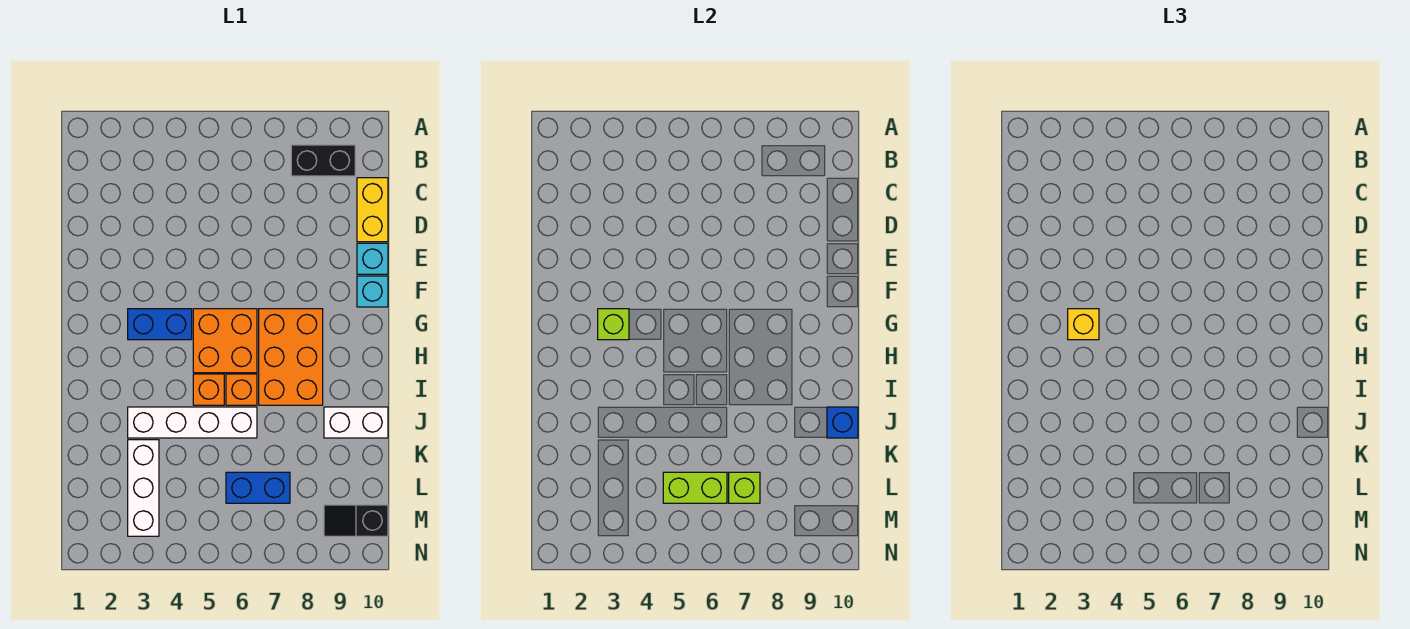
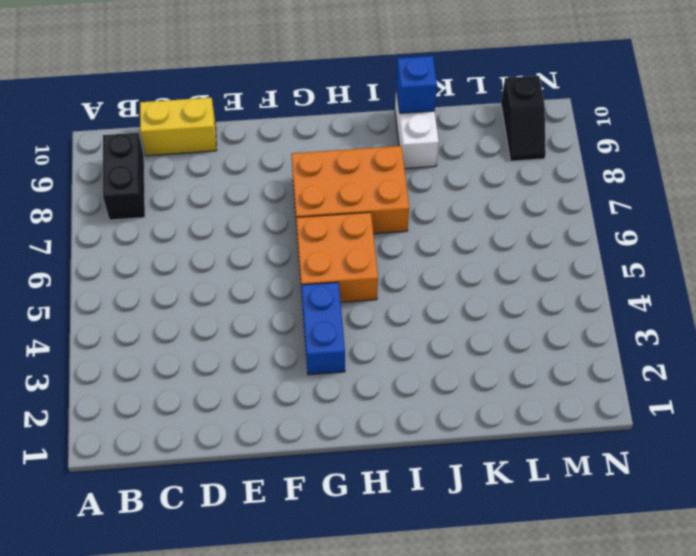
none -> cyan 1x1 brick [357,243,388,274]
none -> cyan 1x1 brick [357,276,388,307]
none -> orange 1x1 brick [193,374,224,405]

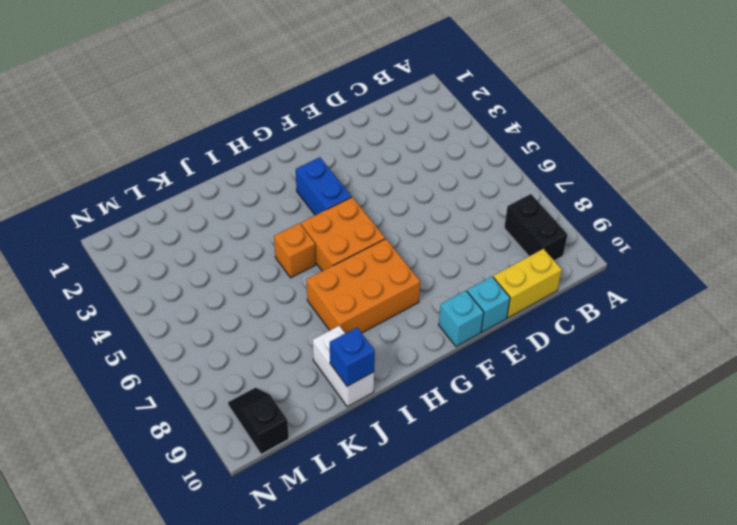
none -> orange 1x1 brick [226,374,257,405]
none -> white 1x4 brick [128,407,257,438]
none -> white 1x3 brick [128,440,159,536]

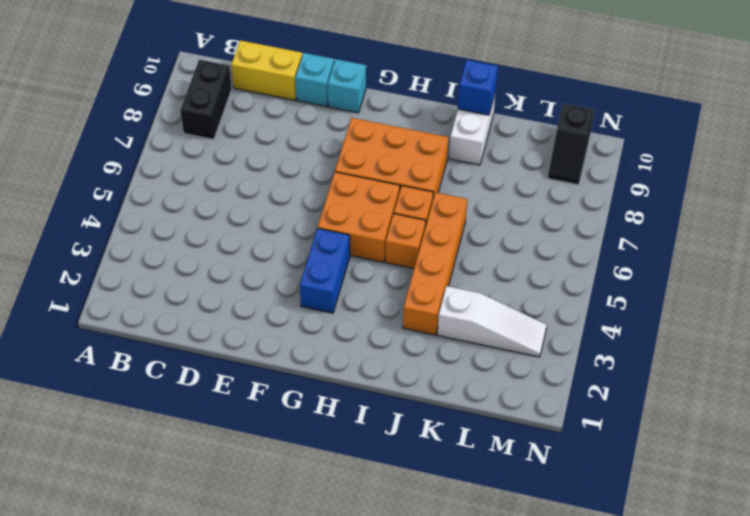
orange 1x4 brick [403,192,467,335] -> white 1x4 brick [128,407,257,438]
white 1x3 slope [438,286,547,357] -> white 1x3 brick [128,440,159,536]
none -> blue 1x2 brick [226,472,290,503]
none -> lime 1x1 brick [598,309,629,340]
none -> lime 1x2 brick [663,472,727,503]

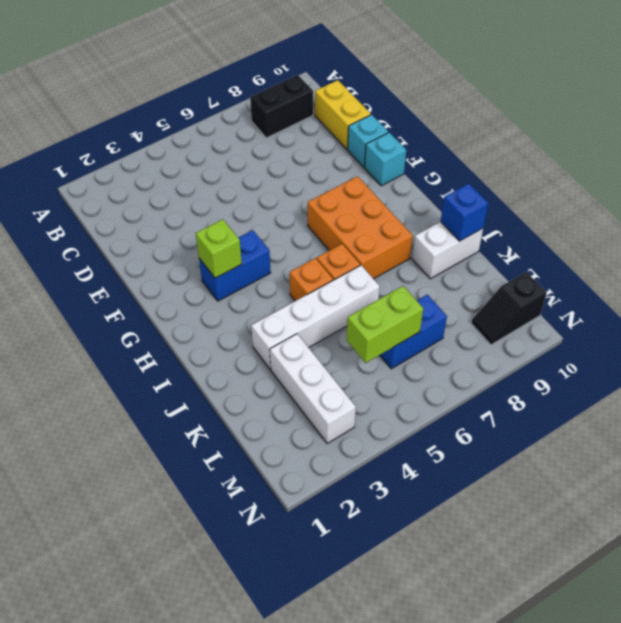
none -> orange 2x2 brick [193,309,257,373]
none -> lime 1x1 brick [729,472,760,503]
none -> yellow 1x1 brick [1068,309,1099,340]

